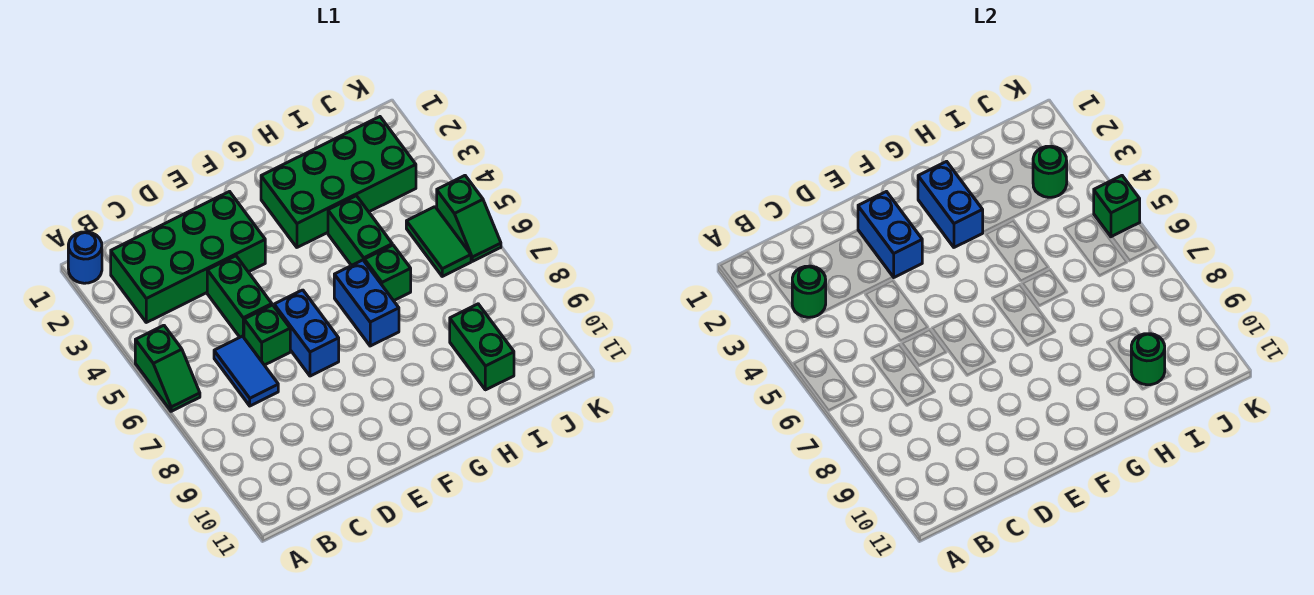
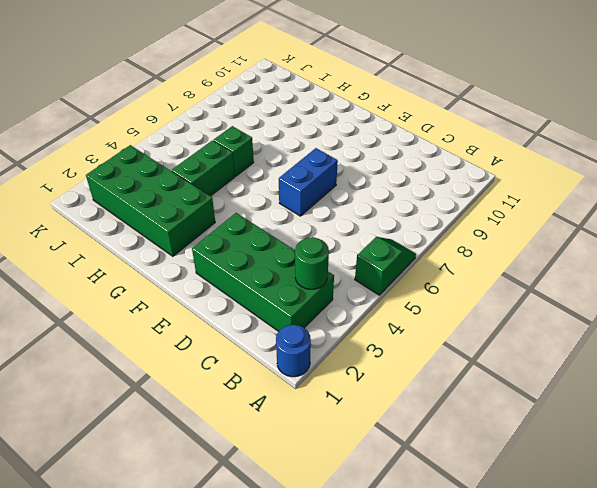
none -> blue 1x2 tile [214,336,278,406]
none -> green 1x2 brick [207,256,272,337]
none -> green 1x1 brick [244,305,290,365]

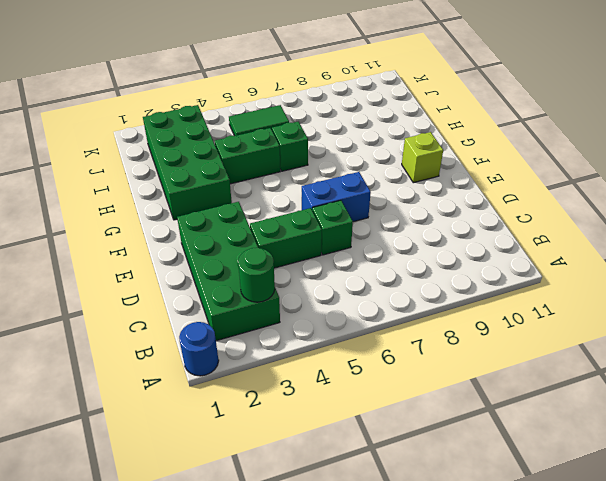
lime 1x1 brick [402,132,443,183] -> none
none -> green 1x2 slope [135,325,200,411]
none -> blue 1x2 tile [214,336,278,406]
none -> blue 1x2 brick [334,260,399,346]

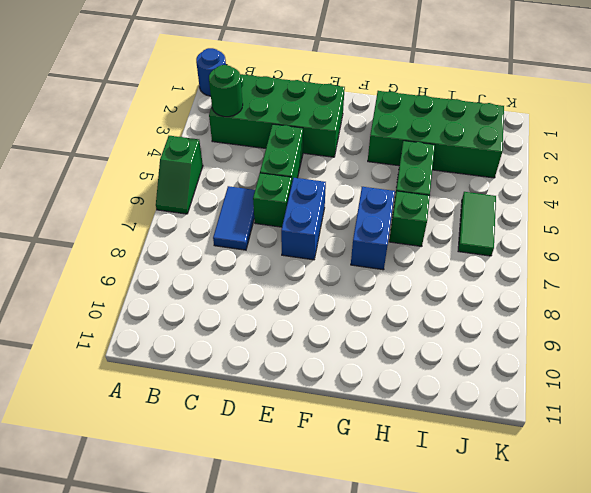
none -> green 1x2 brick [450,304,514,390]
none -> green 1x2 slope [437,176,501,261]
none -> blue 1x2 brick [858,192,922,277]

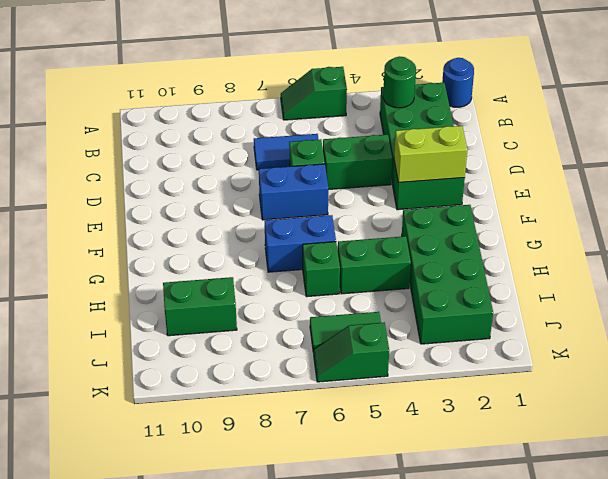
lime 1x2 brick [394,126,467,182] -> blue 1x2 brick [858,192,922,277]
none -> blue 1x2 brick [918,161,983,247]
none -> green 1x1 round brick [1131,334,1165,385]
none -> green 1x1 round brick [1033,146,1067,197]

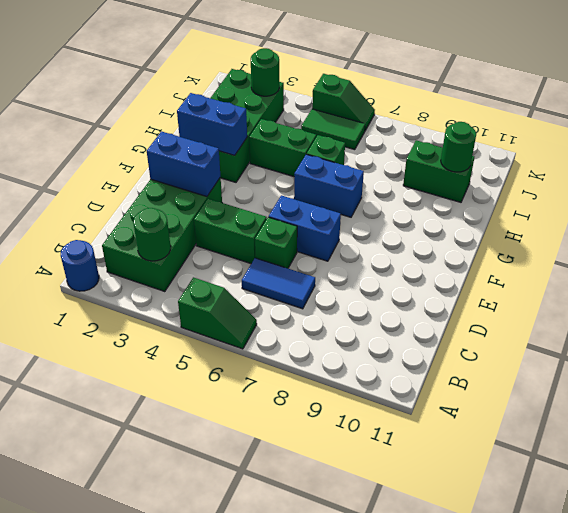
none -> green 1x1 brick [1094,176,1140,237]

